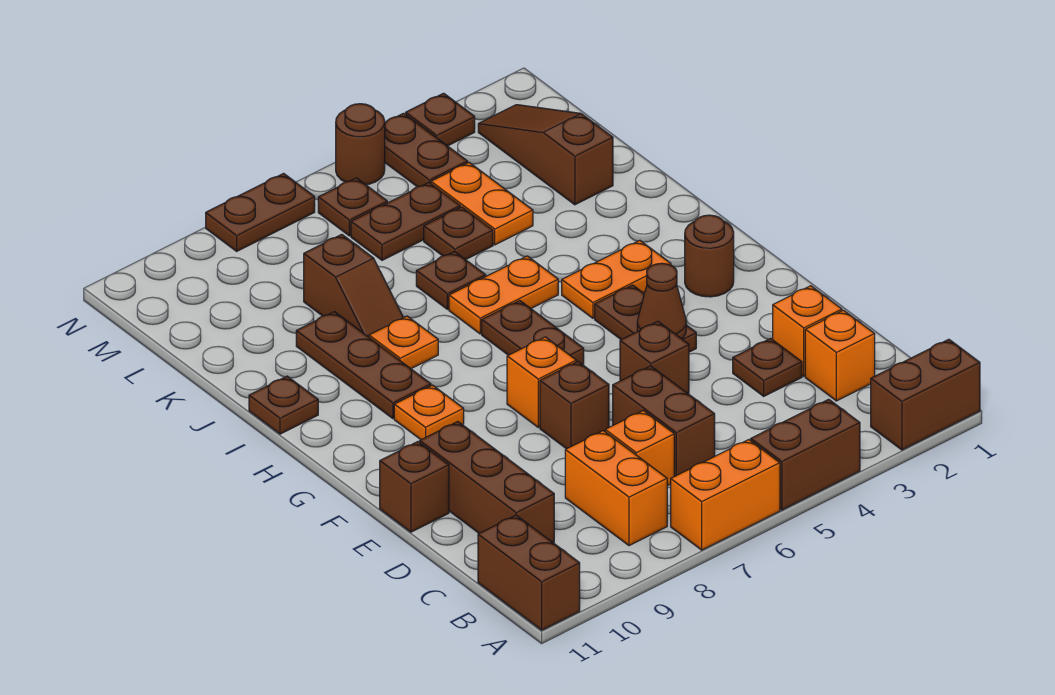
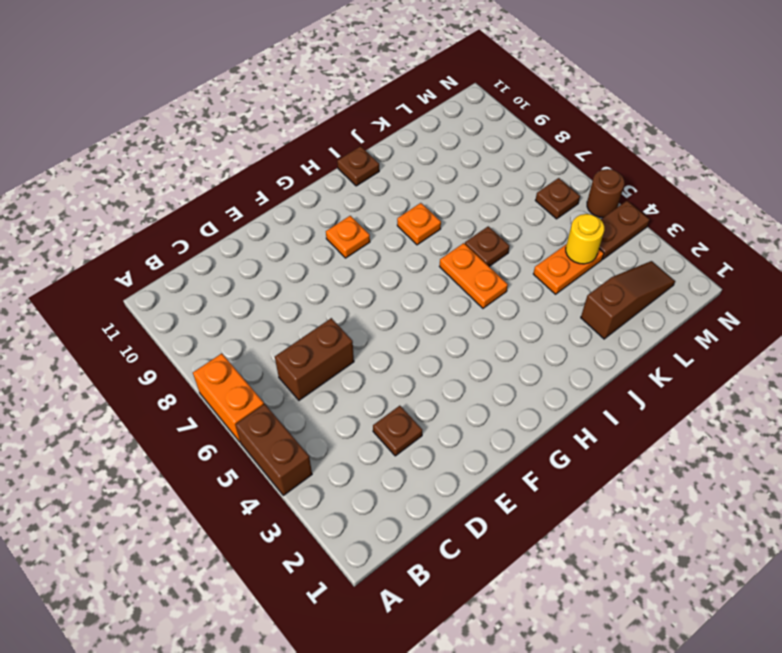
yellow 1x1 round brick [566,214,604,264] -> none
none -> brown 1x2 brick [871,339,980,450]
none -> brown 1x2 brick [478,515,580,630]
none -> orange 1x2 brick [565,431,667,546]
none -> orange 1x1 brick [805,310,875,401]

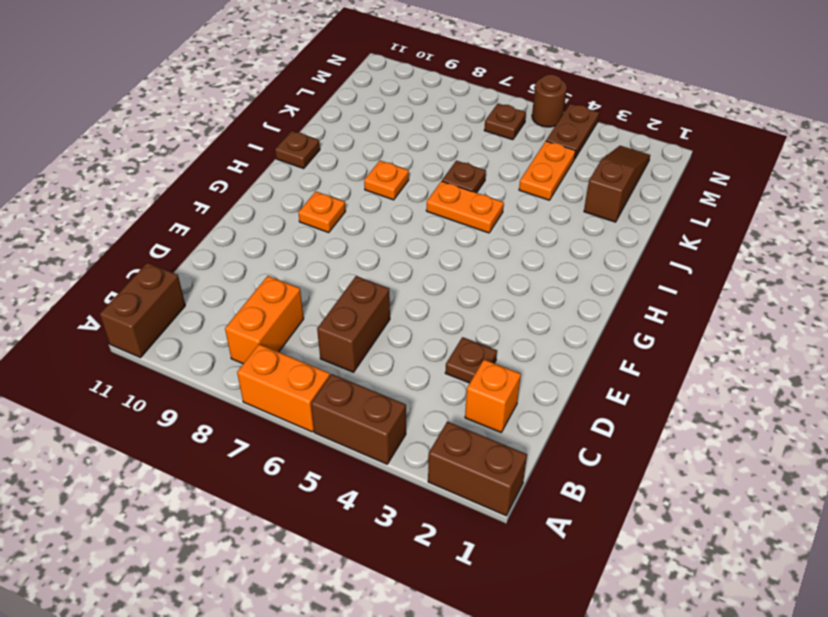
none -> orange 1x1 brick [605,410,674,486]
none -> brown 1x3 brick [420,422,554,543]
none -> orange 1x1 brick [773,286,842,376]
none -> brown 1x1 brick [620,321,689,393]

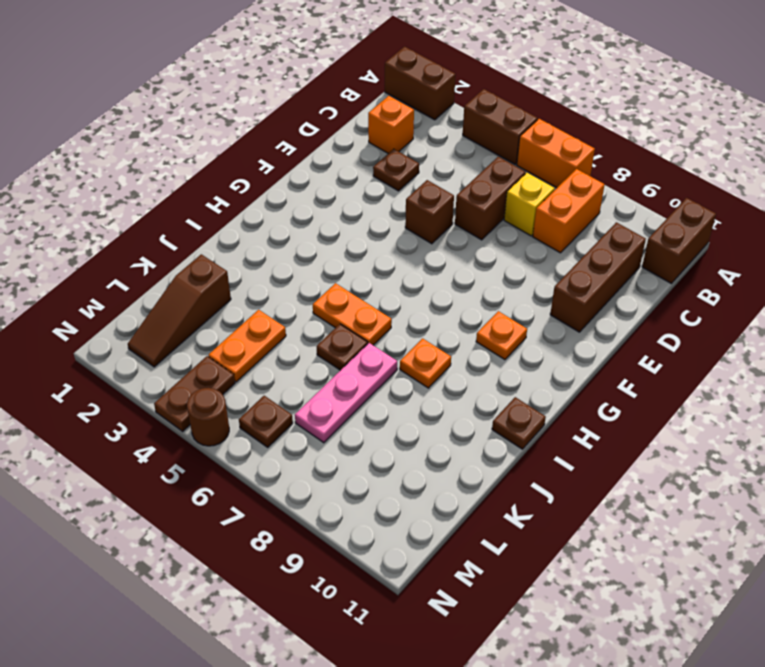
yellow 1x1 brick [504,173,555,236] -> orange 1x1 brick [605,410,674,486]
pink 1x3 plate [295,343,397,443] -> none
none -> orange 1x1 brick [773,286,842,376]
none -> brown 1x1 brick [540,362,609,449]
none -> brown 1x1 brick [380,442,449,532]
none -> brown 1x2 plate [595,285,696,352]

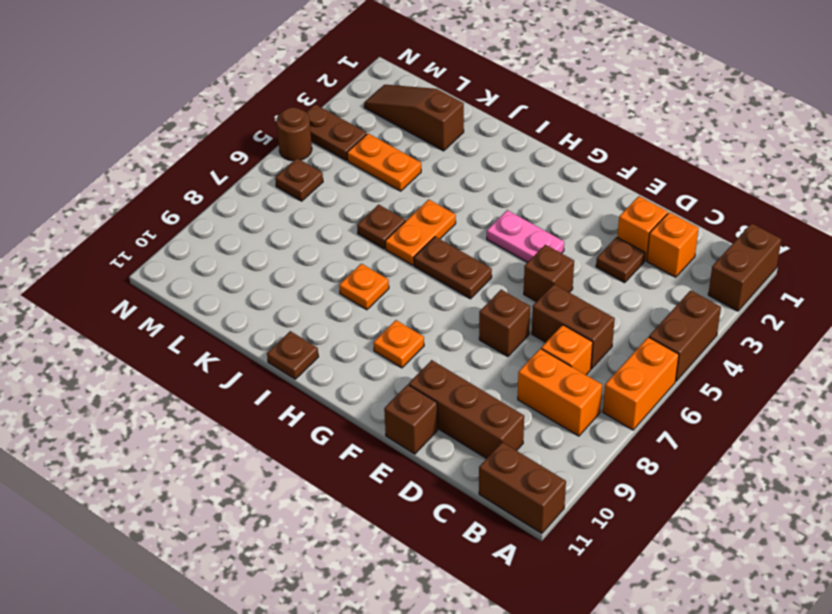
pink 1x2 plate [487,210,564,262] -> brown 1x2 plate [595,285,696,352]
none -> orange 1x1 brick [507,337,576,427]
none -> brown 1x1 round brick [685,215,734,297]
none -> orange 1x2 plate [562,240,671,318]
none -> brown 1x3 plate [296,312,431,419]

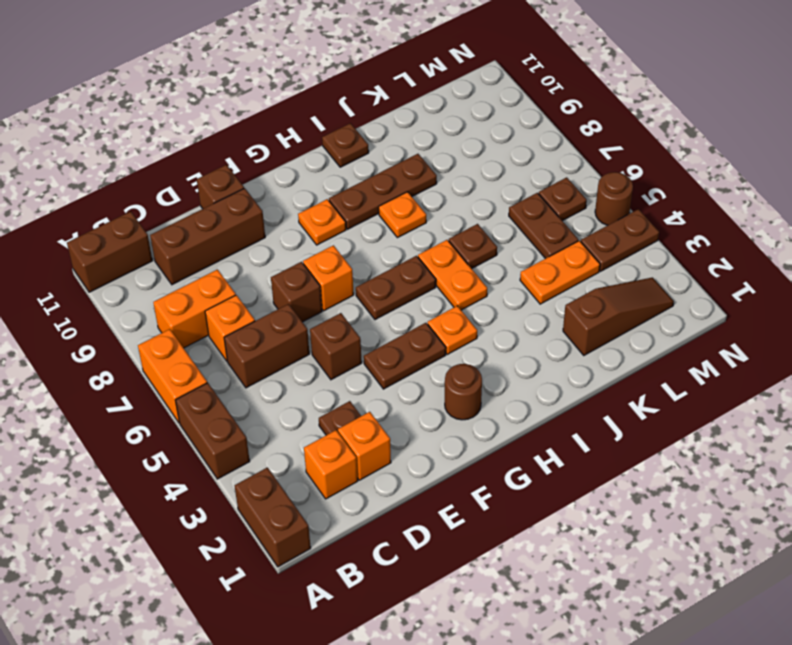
orange 1x1 plate [428,306,477,354] -> orange 1x2 plate [562,240,671,318]
none -> brown 1x2 slope [304,234,403,337]
none -> brown 1x1 plate [424,207,493,260]
none -> brown 1x1 plate [406,93,475,146]
none -> brown 1x2 plate [206,173,315,251]

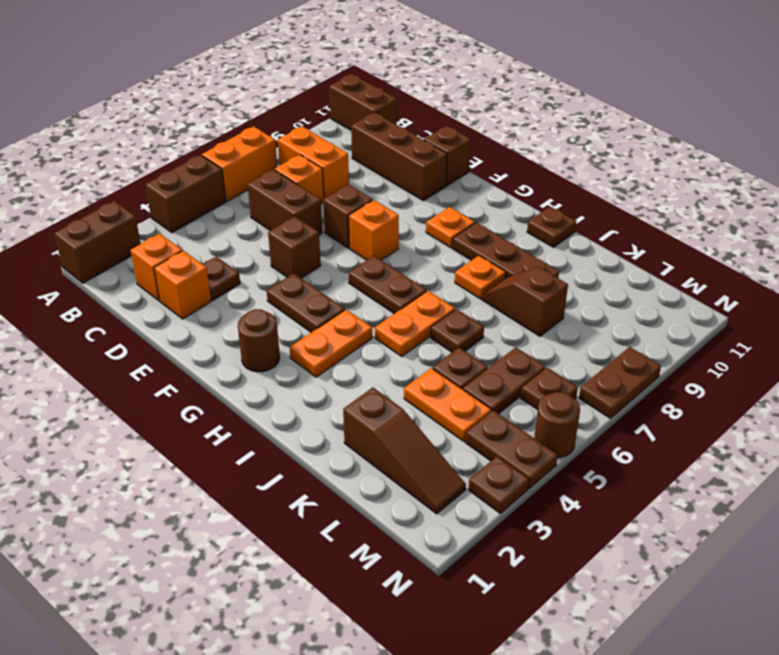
none -> brown 1x1 cone [637,263,686,339]

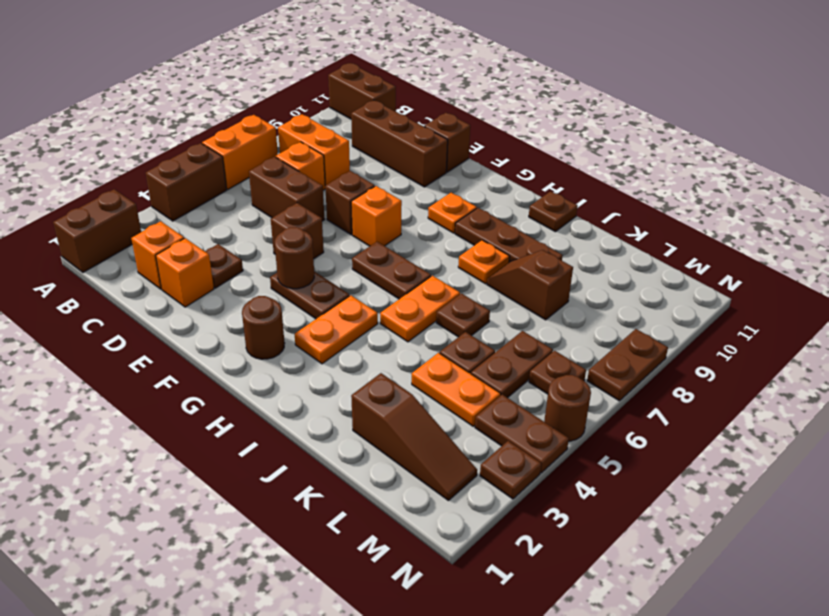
brown 1x1 round brick [275,227,314,289] -> brown 1x1 cone [637,263,686,339]

